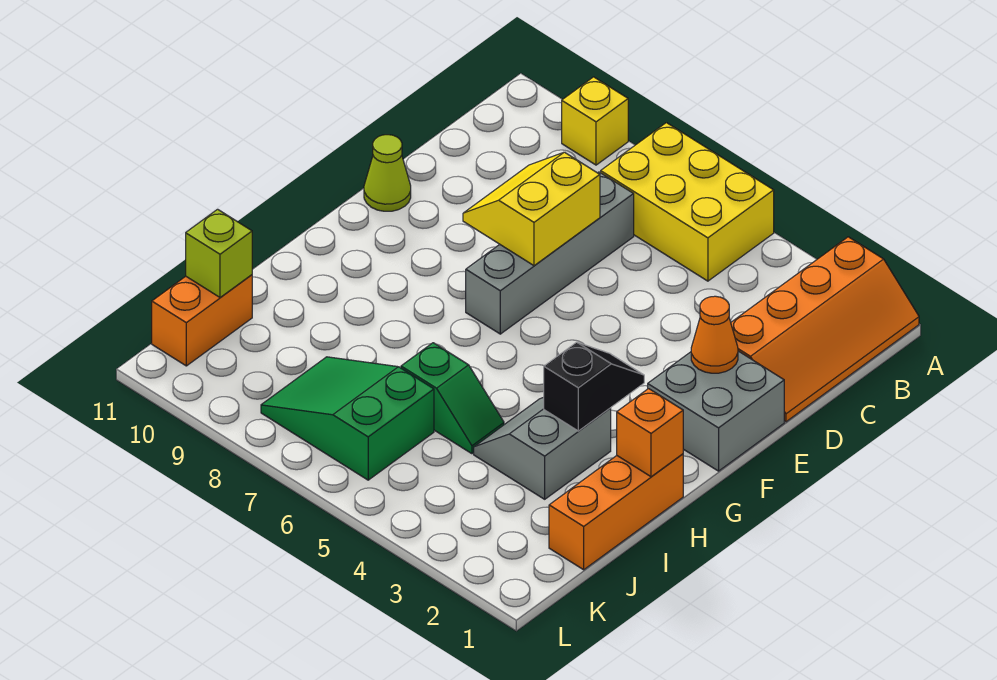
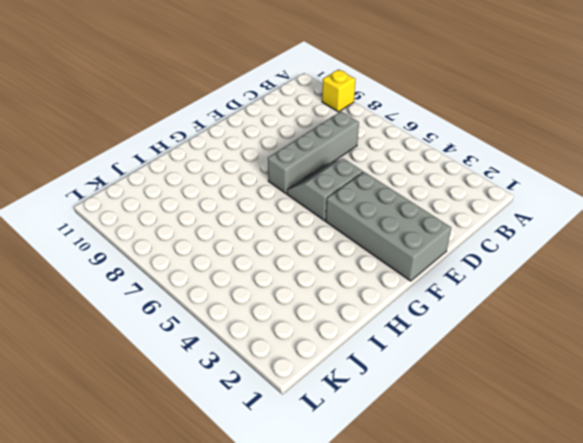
grey 2x4 brick [326,172,451,281] -> grey 2x2 brick [648,351,784,471]
grey 2x2 slope [287,159,363,221] -> grey 2x2 slope moved to [474,397,611,499]
none -> orange 2x4 slope [731,237,919,422]
none -> yellow 2x3 brick [601,123,774,281]
none -> lime 1x1 cone [364,135,411,211]

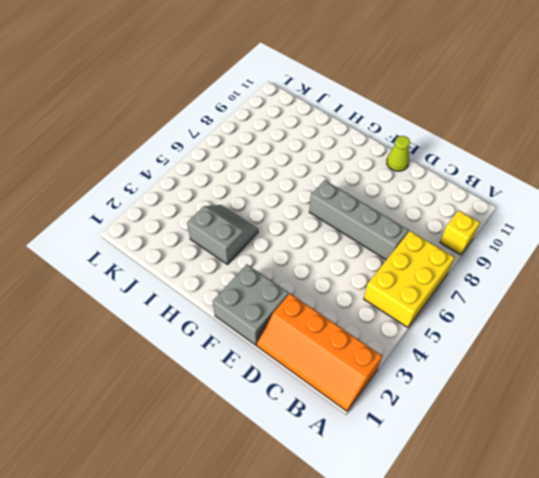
none -> orange 1x3 brick [549,454,683,570]
none -> green 1x2 slope [401,343,504,454]
none -> green 2x3 slope [261,357,434,480]

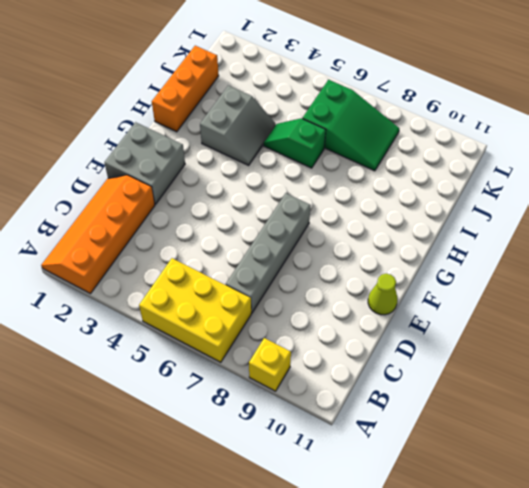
none -> orange 1x2 brick [152,275,252,366]
none -> yellow 2x2 slope [463,152,600,266]
none -> orange 1x1 cone [691,296,738,373]

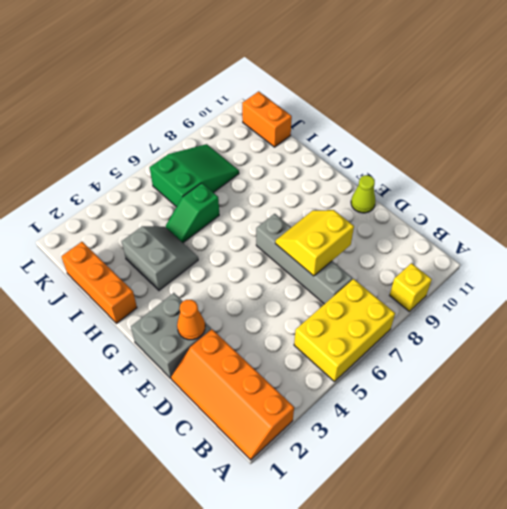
yellow 2x2 slope [275,210,354,276] -> yellow 2x2 slope turned to [463,152,600,266]
none -> black 1x2 slope [544,342,644,431]
none -> orange 1x1 brick [617,389,683,477]
none -> lime 1x1 brick [186,209,252,297]

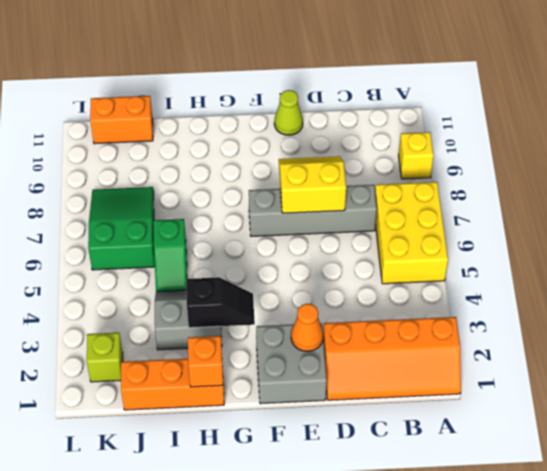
lime 1x1 brick [87,333,123,382] -> lime 1x1 brick moved to [186,209,252,297]

